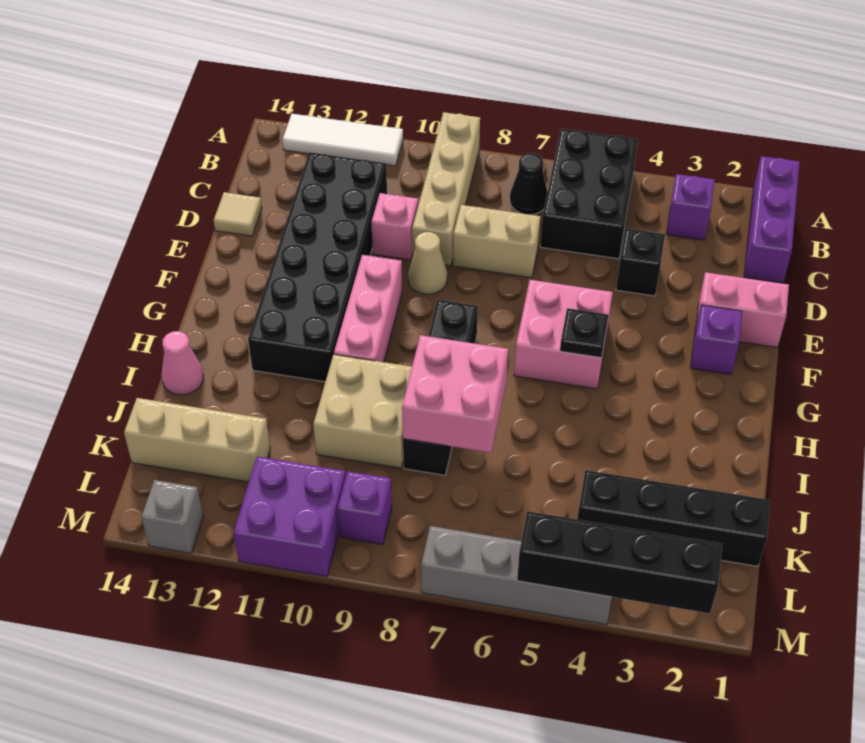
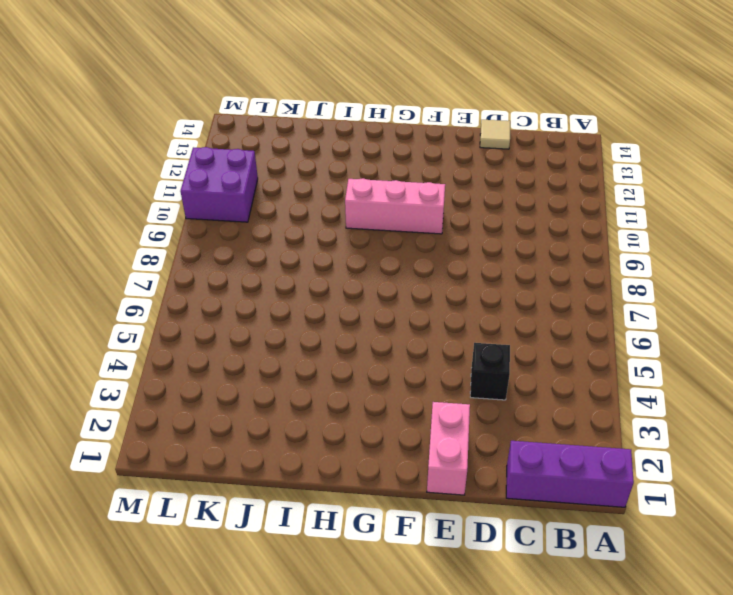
none -> black 2x3 brick [540,129,638,259]
none -> tan 1x4 brick [412,112,480,266]
none -> white 1x3 tile [283,114,403,166]

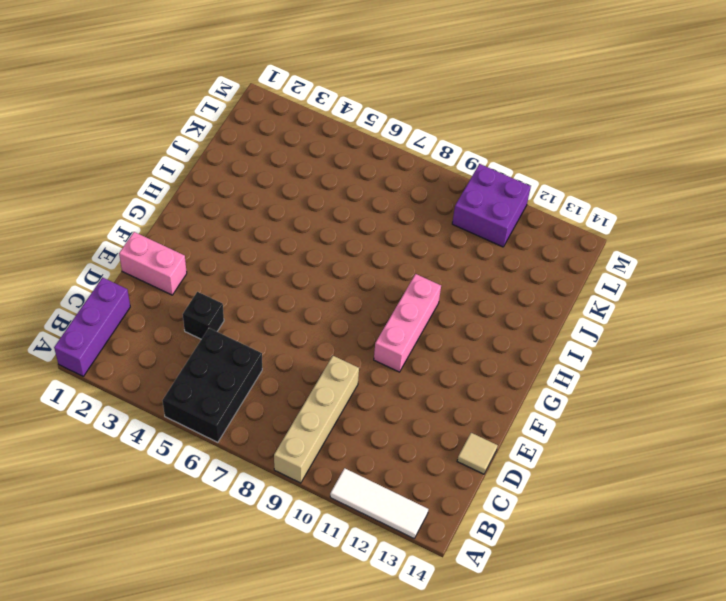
none -> purple 1x1 brick [666,174,715,240]
none -> black 1x1 cone [510,153,547,215]
none -> black 2x6 brick [248,152,387,382]

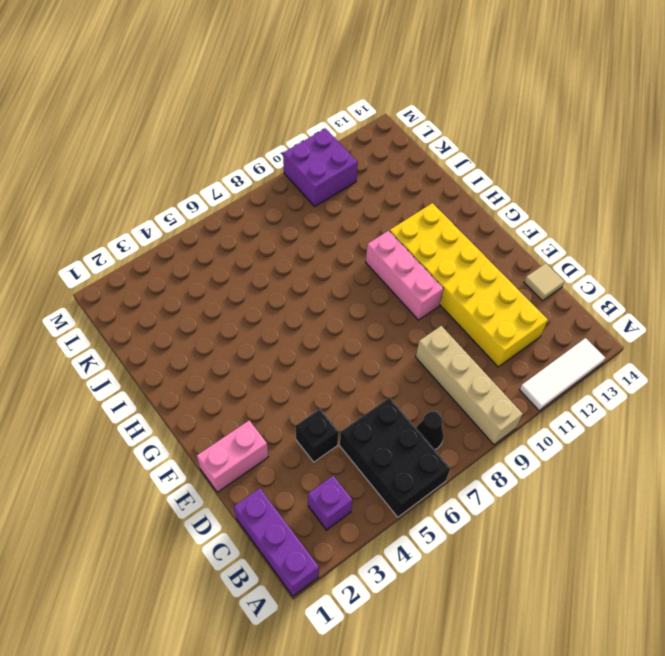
yellow 2x6 brick [390,203,548,367] -> black 2x6 brick [248,152,387,382]
none -> tan 1x2 brick [453,205,540,278]
none -> pink 1x1 brick [371,193,418,260]
none -> tan 1x1 cone [408,232,447,294]

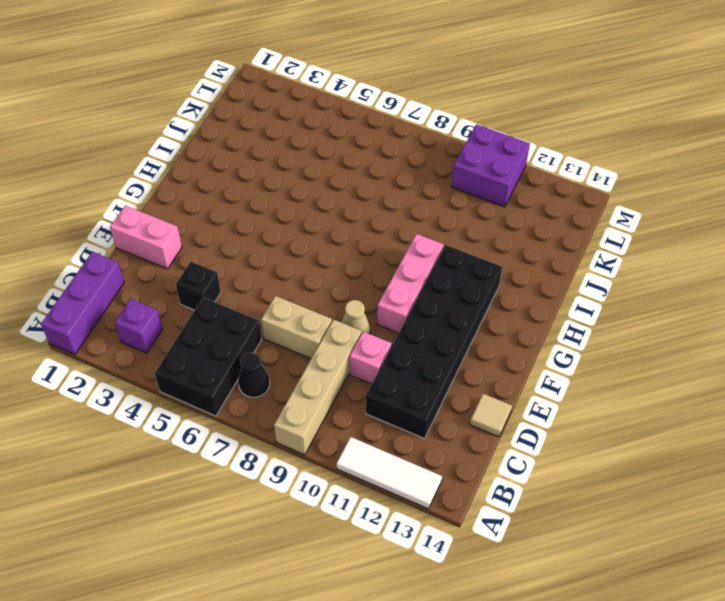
none -> purple 1x1 brick [691,305,742,374]
none -> pink 2x2 brick [514,280,613,389]
none -> black 1x4 brick [403,300,478,475]

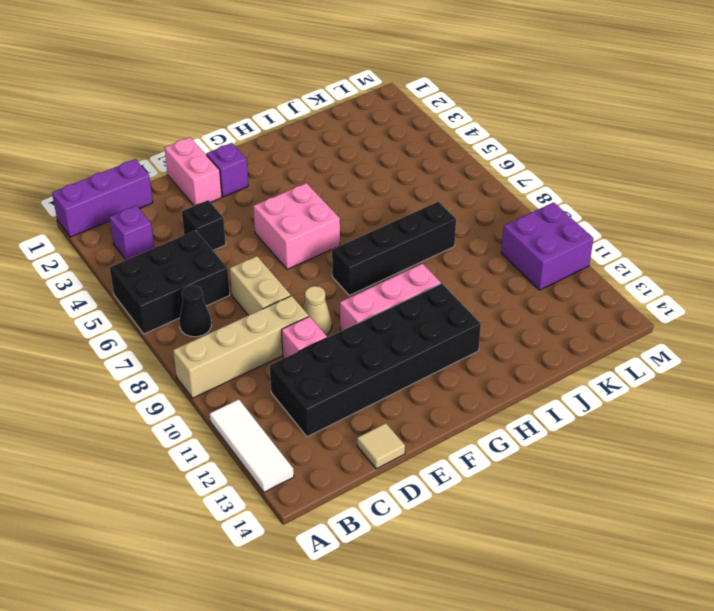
none -> tan 2x2 brick [313,355,412,468]
none -> pink 1x1 cone [161,331,204,395]
none -> black 1x4 brick [577,470,770,566]

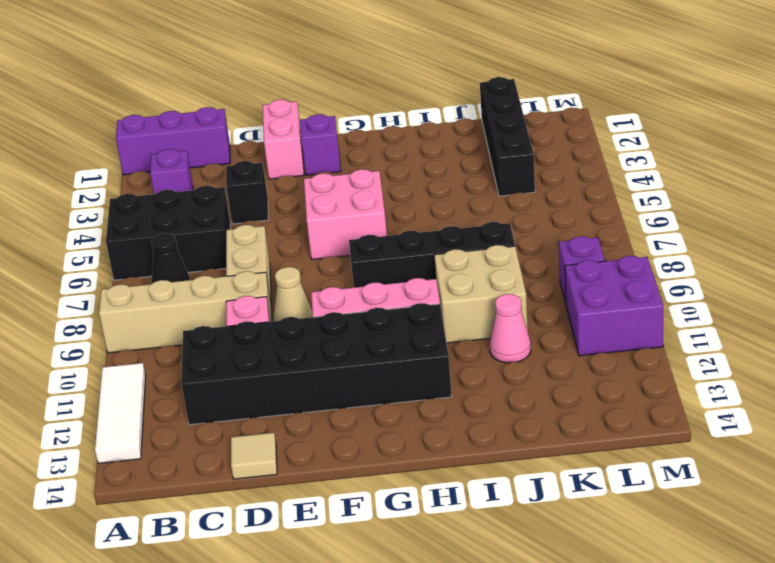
pink 1x1 cone [490,294,531,363] -> pink 1x1 cone moved to [161,331,204,395]
none -> tan 1x3 brick [124,398,270,482]
none -> grey 1x4 brick [421,526,612,625]
none -> grey 1x1 brick [141,480,203,553]

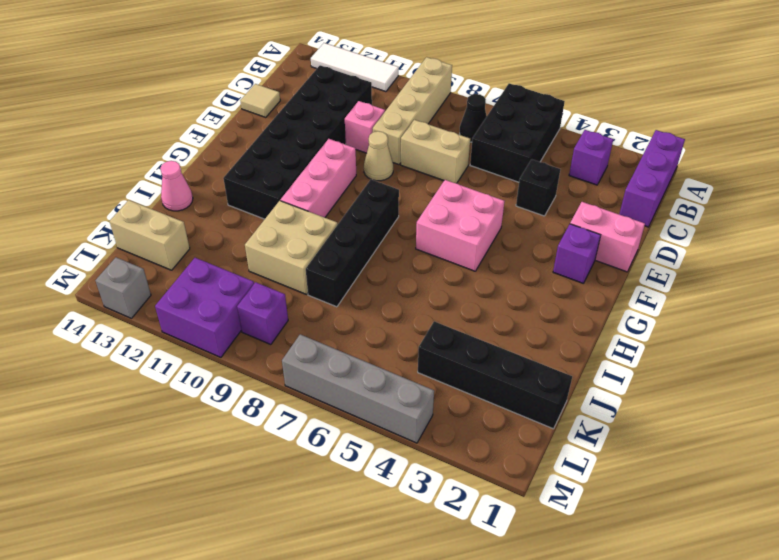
tan 1x2 brick [109,200,190,270] -> tan 1x3 brick [124,398,270,482]
none -> black 1x1 plate [560,308,608,358]
none -> pink 2x2 brick [402,335,508,453]
none -> black 1x4 brick [517,511,723,613]

